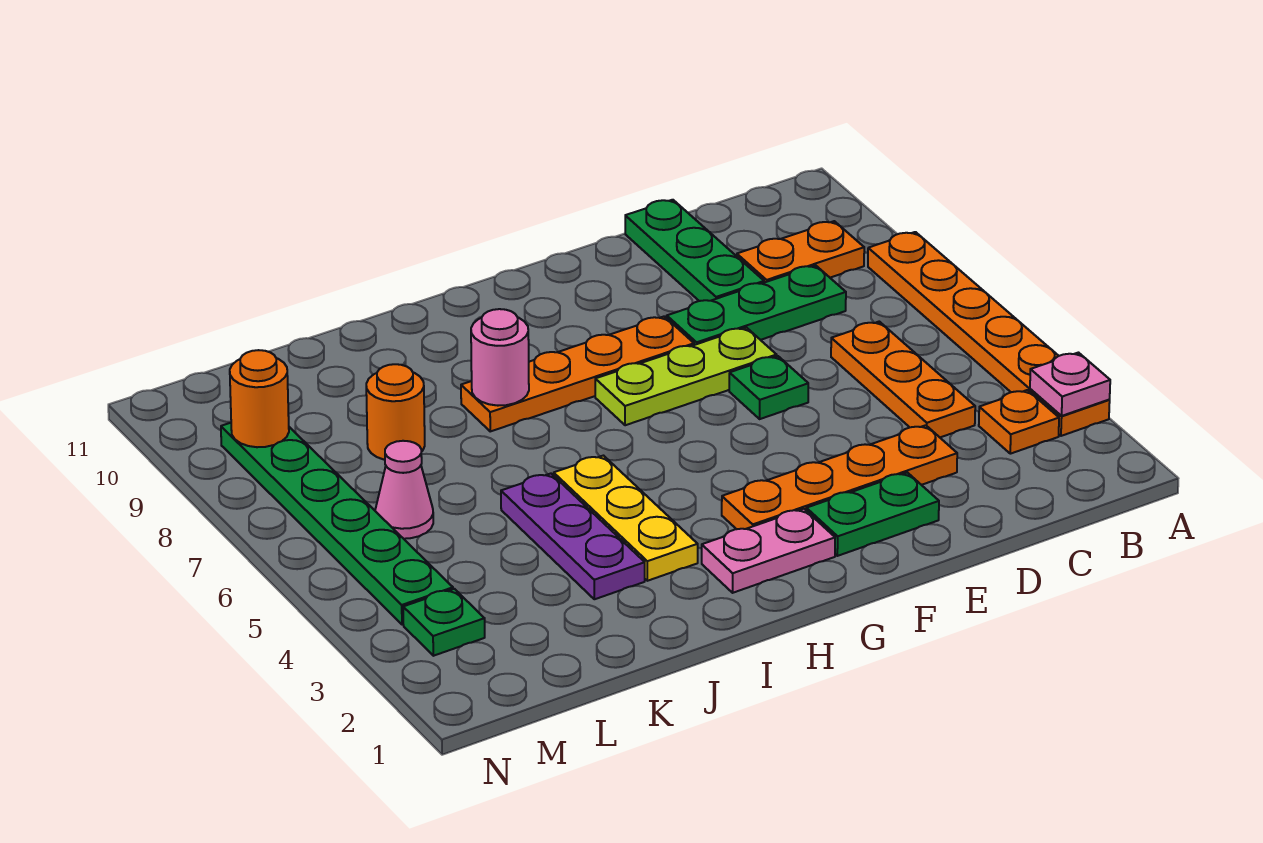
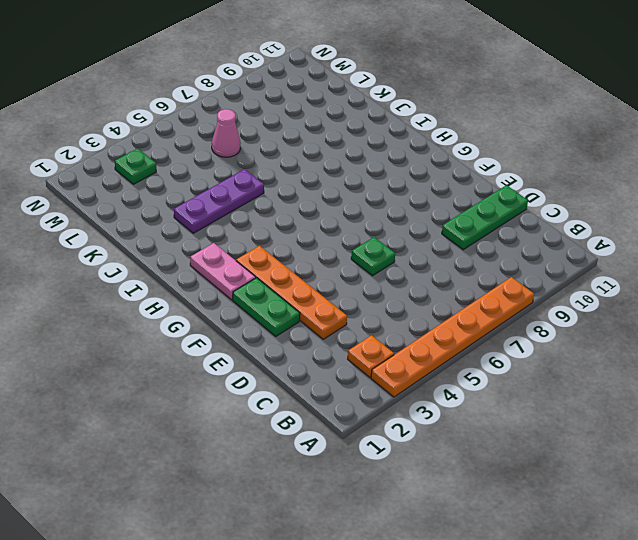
none -> orange 1x2 plate [737,221,864,283]
none -> orange 1x3 plate [831,322,975,437]
none -> green 1x3 plate [667,265,846,345]

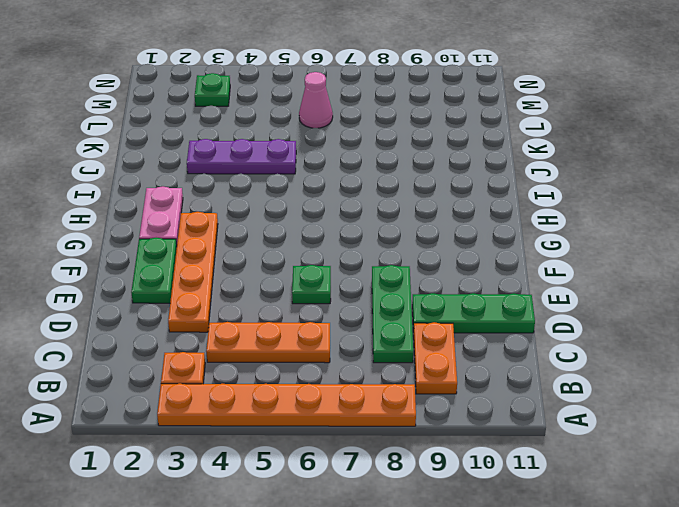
none -> lime 1x3 plate [595,328,777,425]
none -> orange 1x4 plate [461,316,694,431]
none -> yellow 1x3 plate [554,456,698,581]

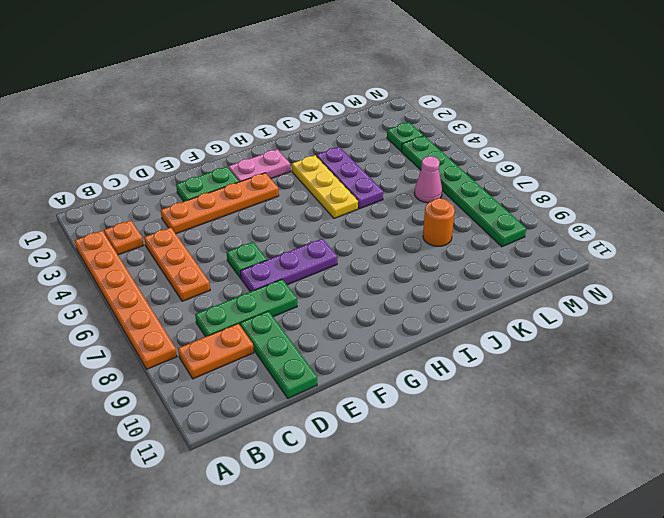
purple 1x3 plate [240,239,337,292] -> lime 1x3 plate [595,328,777,425]
none -> orange 1x4 plate [461,316,694,431]
none -> pink 1x1 plate [1030,353,1110,416]
none -> pink 1x1 round brick [471,309,529,406]

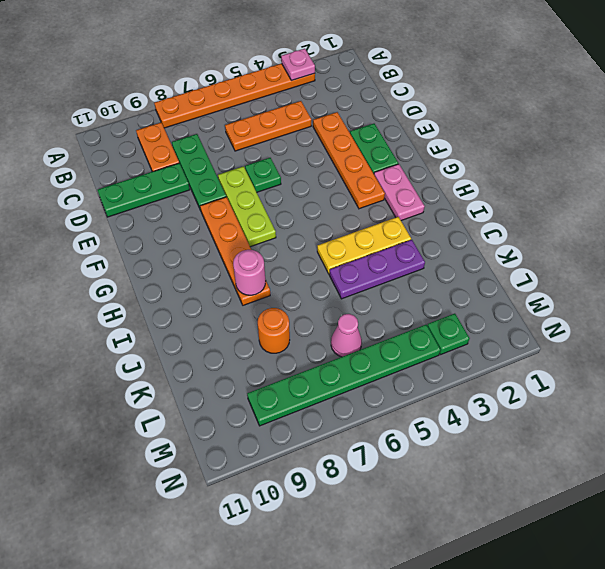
none -> orange 1x1 plate [979,390,1059,454]
none -> orange 1x1 round brick [230,350,289,447]

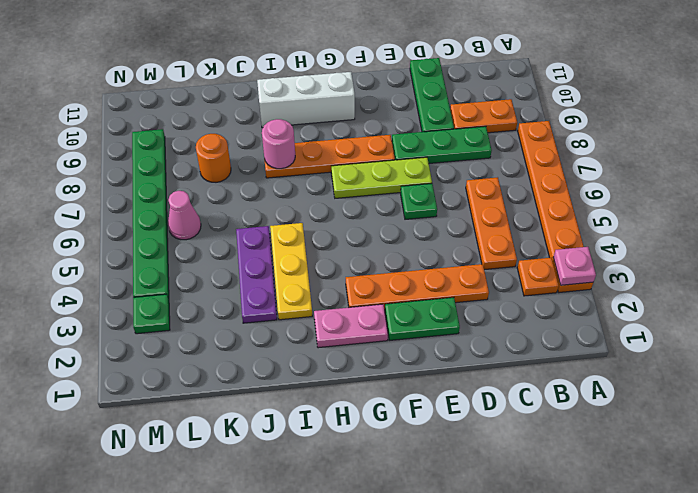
white 1x3 brick [257,72,355,128] -> none
none -> orange 1x1 round brick [230,350,289,447]

